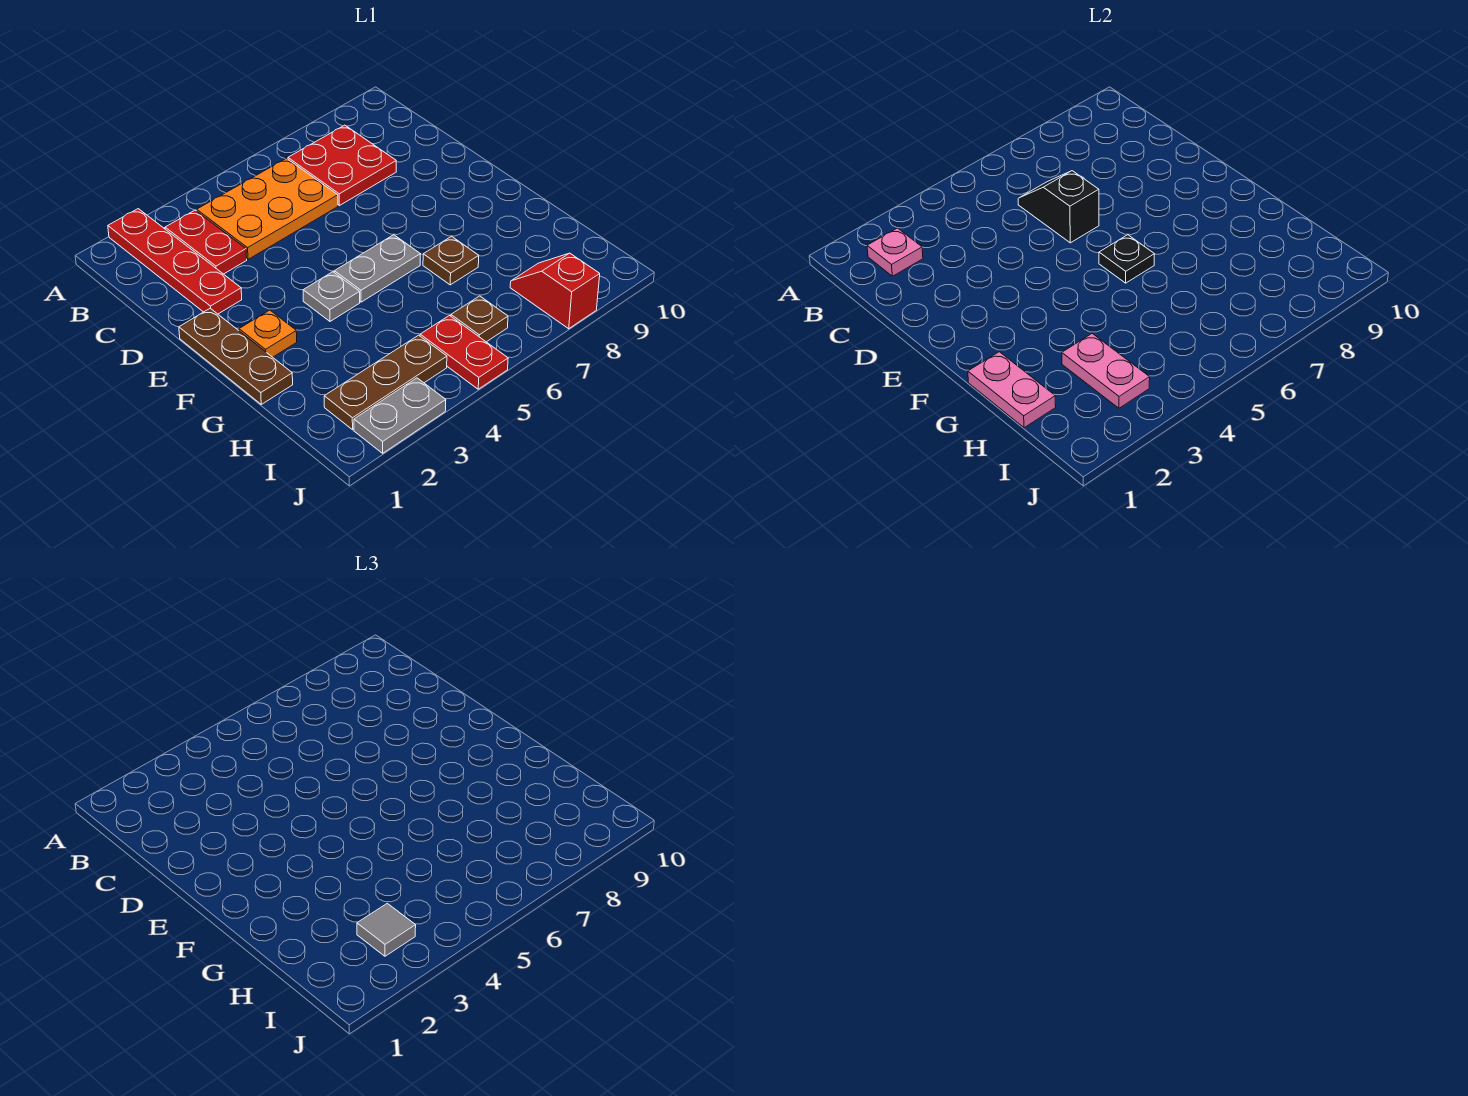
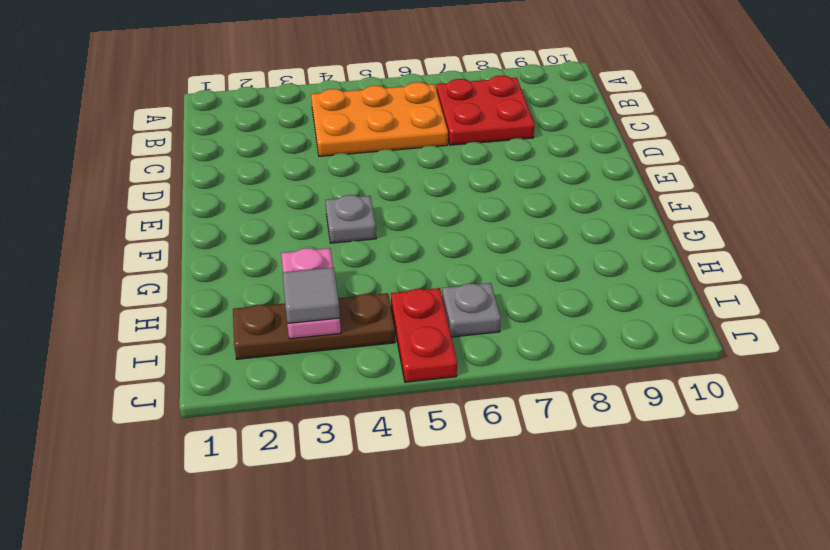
grey 1x1 plate [442,283,501,337] -> brown 1x1 plate [451,296,508,342]
none -> red 1x4 plate [108,209,242,314]
none -> red 1x2 plate [165,210,247,274]
none -> brown 1x3 plate [179,308,293,404]

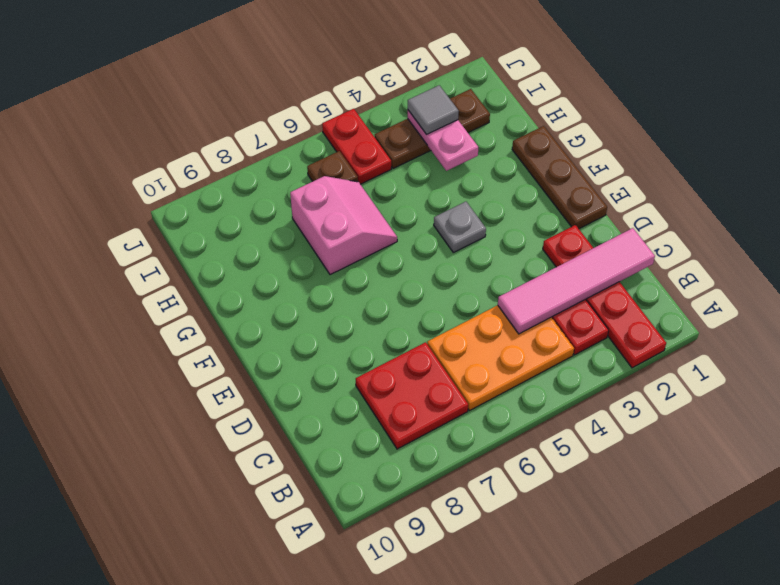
pink 1x4 tile [498,228,655,334] -> none
pink 2x2 slope [290,176,397,275] -> brown 1x1 plate [423,236,479,285]
none -> orange 1x1 plate [239,310,297,357]
none -> grey 1x2 plate [334,235,421,302]
none -> red 1x2 slope [510,253,600,329]

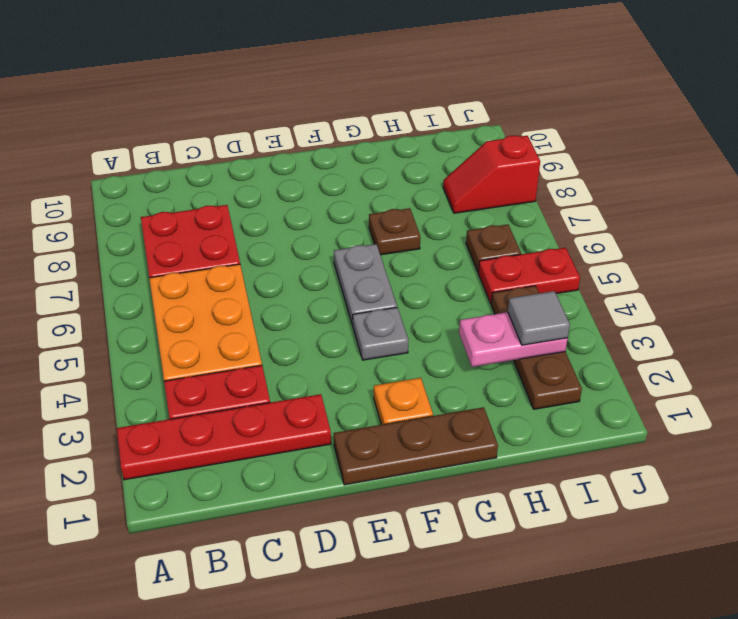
none -> grey 1x2 plate [354,378,446,453]
none -> pink 1x1 plate [867,228,923,276]
none -> black 1x2 slope [1018,171,1099,243]

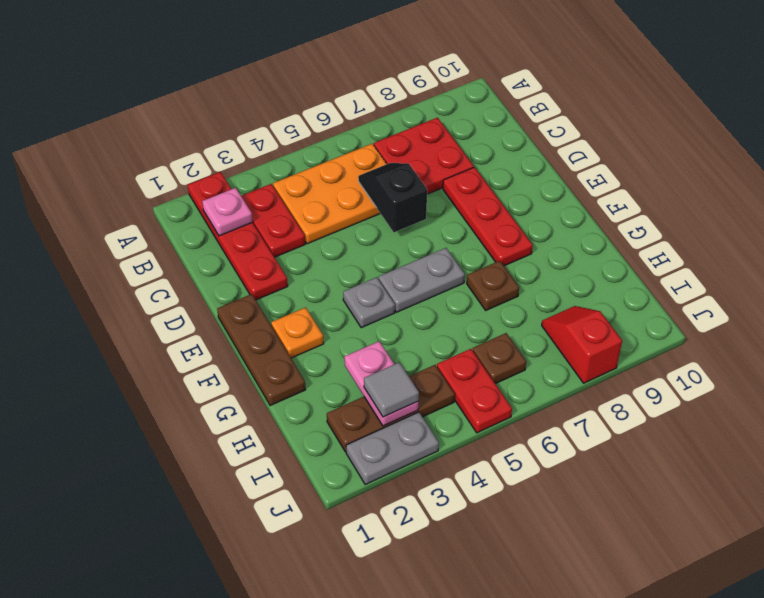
red 1x3 plate [443,167,533,266] -> none
none -> black 1x1 plate [1099,235,1155,283]
none -> pink 1x2 plate [968,352,1056,428]

